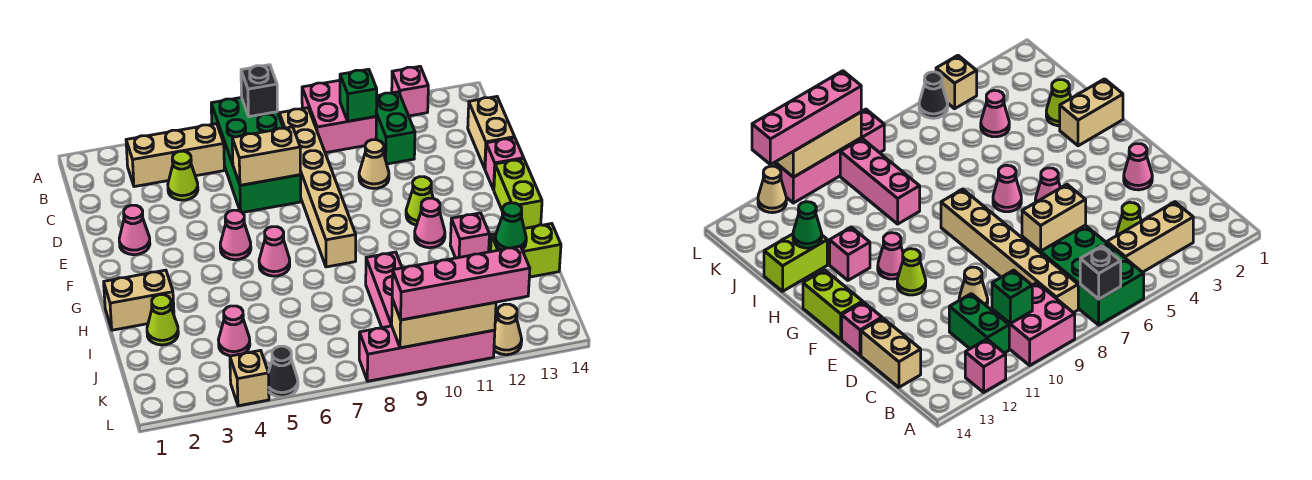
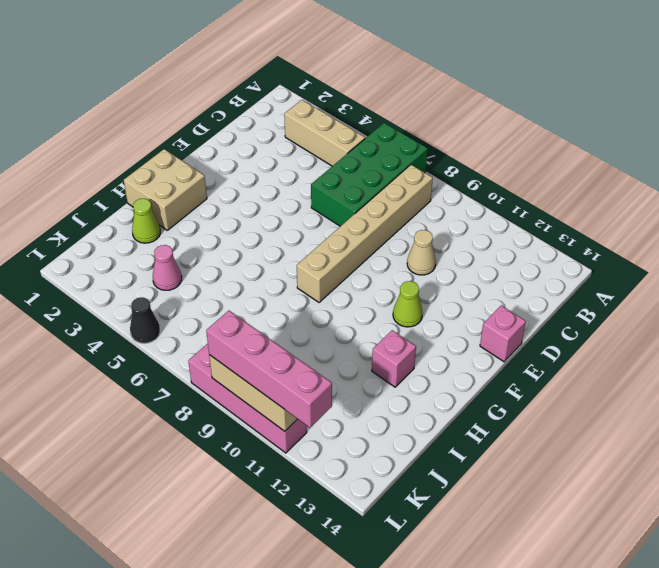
tan 2x2 brick [124,149,207,230] -> tan 1x2 brick [104,270,174,330]
none -> pink 2x2 brick [302,80,376,153]
none -> pink 1x1 brick [392,66,428,116]
none -> green 1x2 brick [376,92,415,164]
none -> lime 1x1 cone [168,151,198,200]

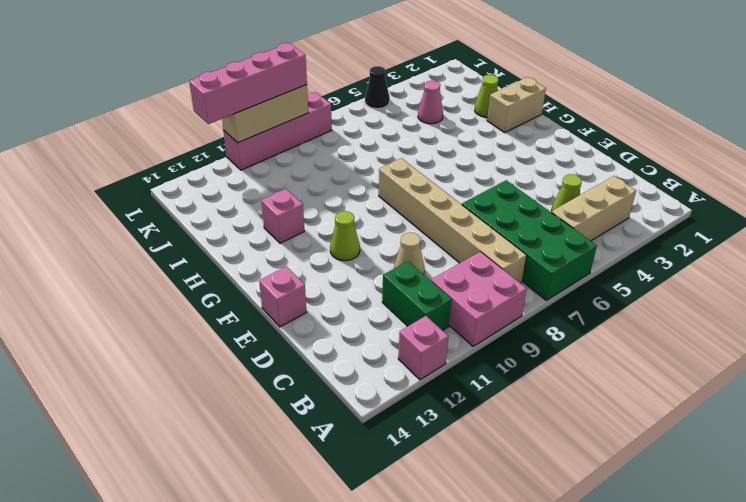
none -> tan 1x2 brick [468,97,515,168]
none -> pink 1x1 cone [119,205,150,255]
none -> pink 1x1 cone [220,210,251,260]
none -> lime 1x2 brick [494,159,542,229]

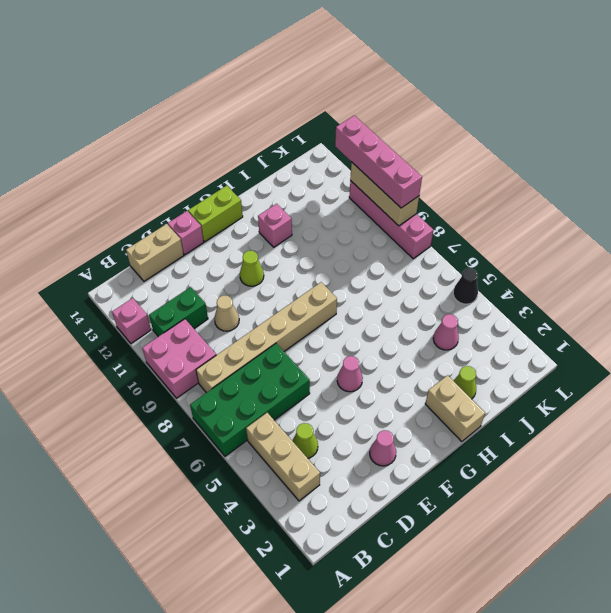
none -> pink 1x1 cone [259,227,290,276]
none -> pink 1x1 cone [415,198,445,248]
none -> pink 1x3 brick [366,252,402,328]
none -> lime 1x2 brick [491,224,561,277]

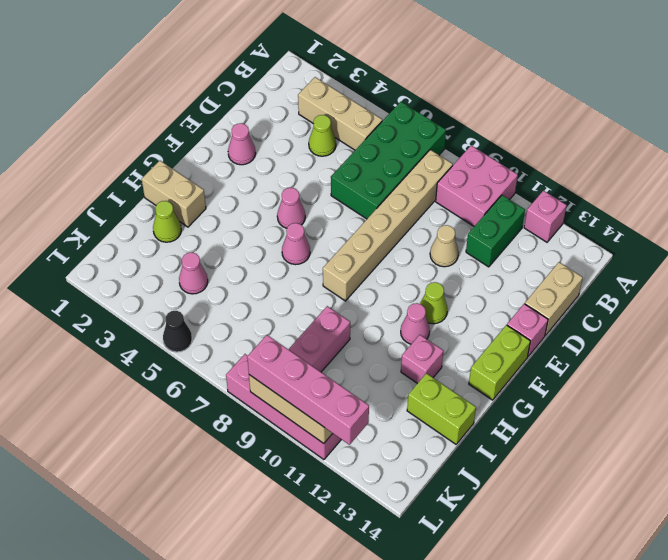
none -> tan 1x1 brick [230,350,269,406]
none -> tan 1x1 cone [494,304,522,355]
none -> black 1x1 brick [241,65,278,117]
none -> green 1x1 brick [340,69,377,121]

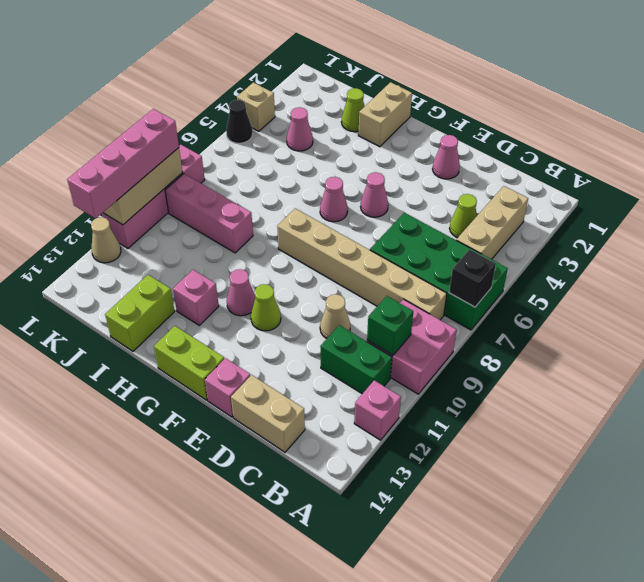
none -> tan 1x2 brick [232,127,301,185]
none -> green 1x1 cone [495,203,526,250]

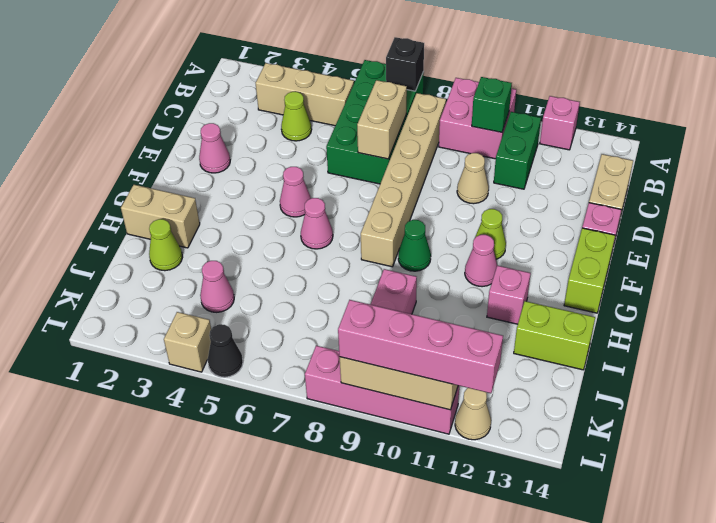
tan 1x2 brick [357,80,407,159] -> tan 1x2 brick turned to [232,127,301,185]
green 1x1 cone [398,220,431,271] -> green 1x1 cone moved to [495,203,526,250]

